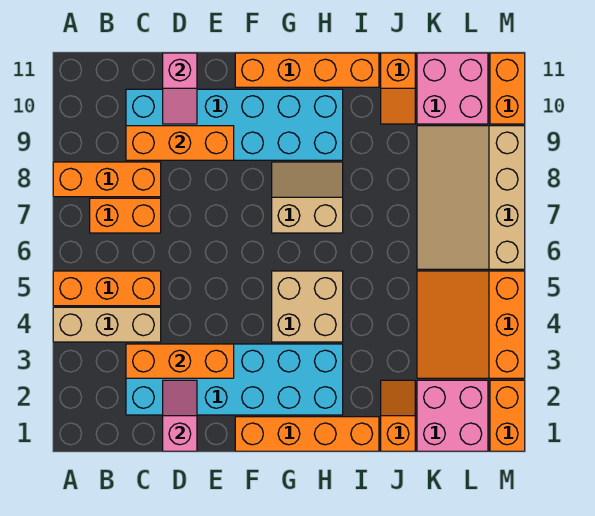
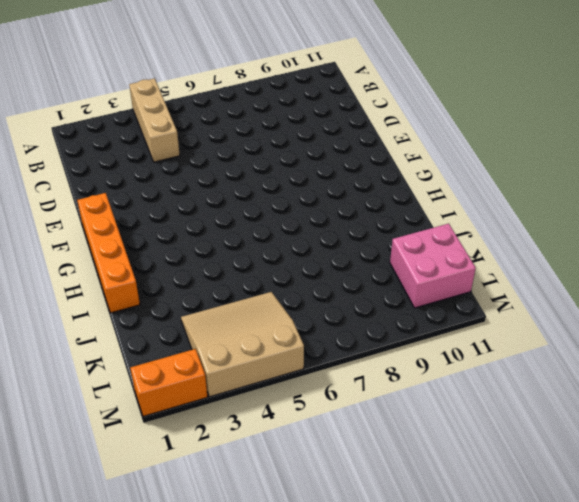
tan 3x3 slope [181,292,304,397] -> orange 3x3 slope [417,271,525,378]
none -> orange 1x3 brick [53,271,161,306]
none -> orange 1x3 brick [53,162,161,197]
none -> orange 1x2 brick [90,198,161,233]

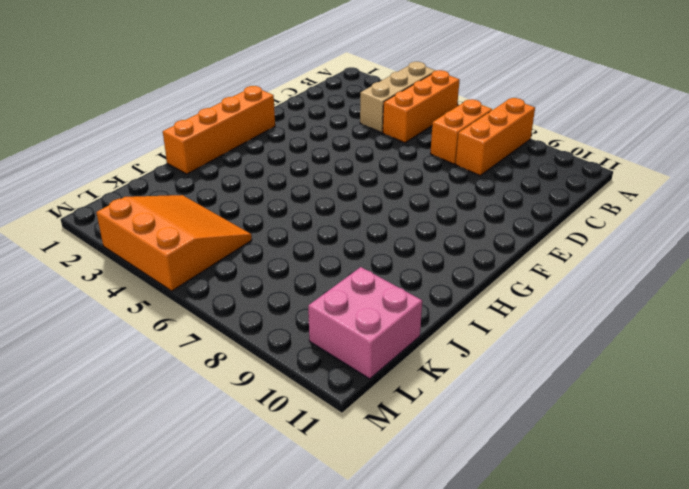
none -> cyan 2x6 brick [126,344,343,415]
none -> cyan 2x6 brick [126,89,343,160]
none -> orange 1x4 brick [235,53,379,87]

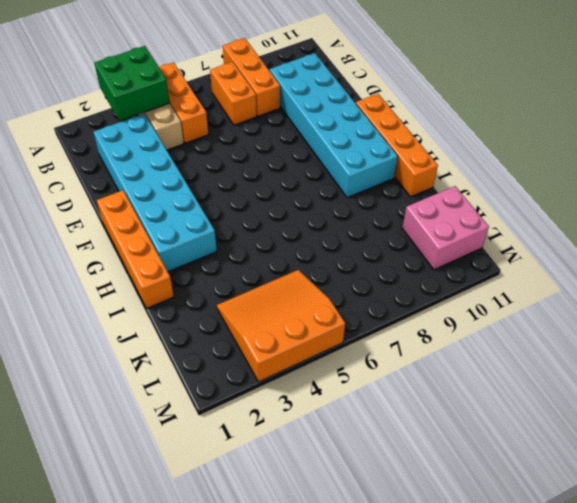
green 2x2 brick [95,46,170,121] -> none
none -> tan 2x2 brick [272,271,343,342]
none -> tan 2x2 slope [272,162,343,233]
none -> orange 1x2 slope [381,380,415,451]

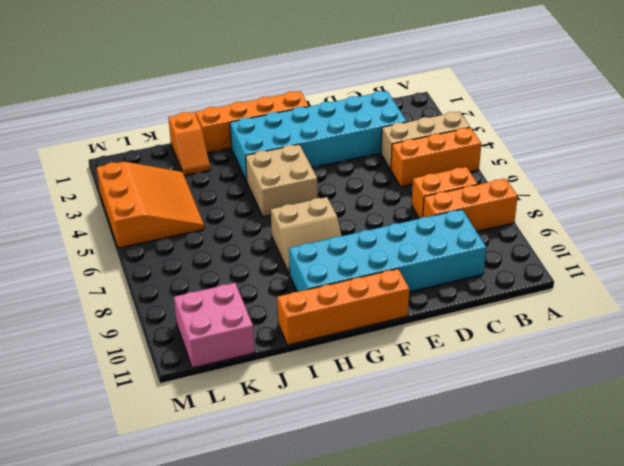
none -> orange 1x2 slope [381,53,415,124]
none -> pink 2x2 brick [417,380,488,451]
none -> tan 3x4 slope [417,126,525,269]

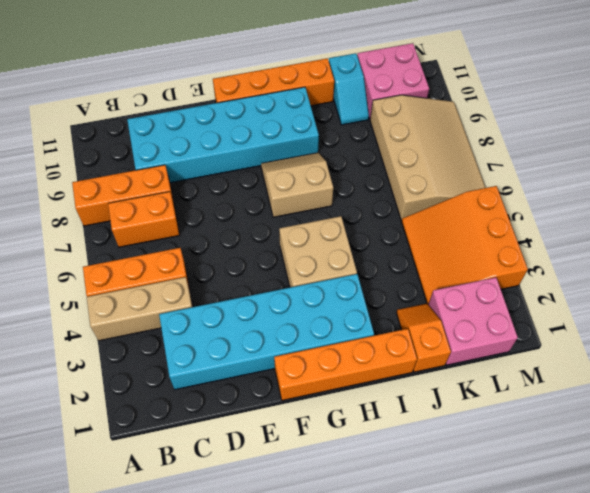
cyan 1x2 slope [329,53,369,125] -> orange 1x2 slope [381,53,415,124]
tan 3x4 slope [370,95,486,220] -> tan 3x4 slope turned to [417,126,525,269]
none -> orange 1x2 brick [490,380,525,451]
none -> orange 1x2 brick [490,53,525,124]
none -> orange 1x3 brick [126,344,234,378]

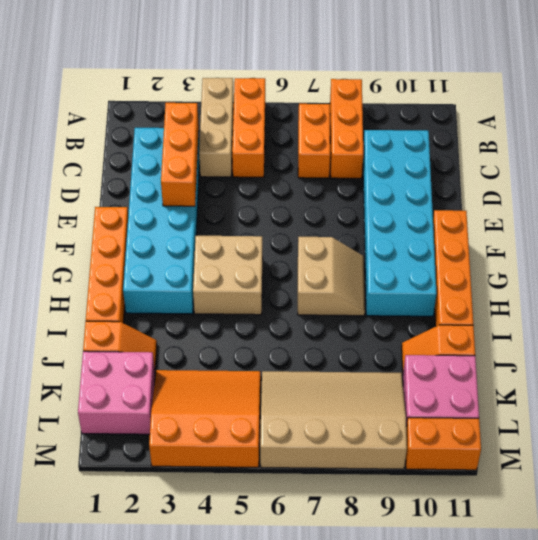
none -> orange 1x2 brick [490,380,525,451]
none -> orange 1x3 brick [126,126,234,160]
none -> pink 1x2 slope [163,380,197,451]

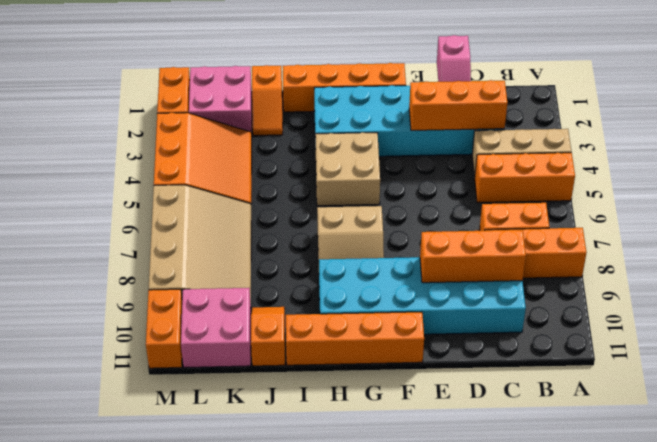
none -> pink 1x2 slope [163,53,197,124]

